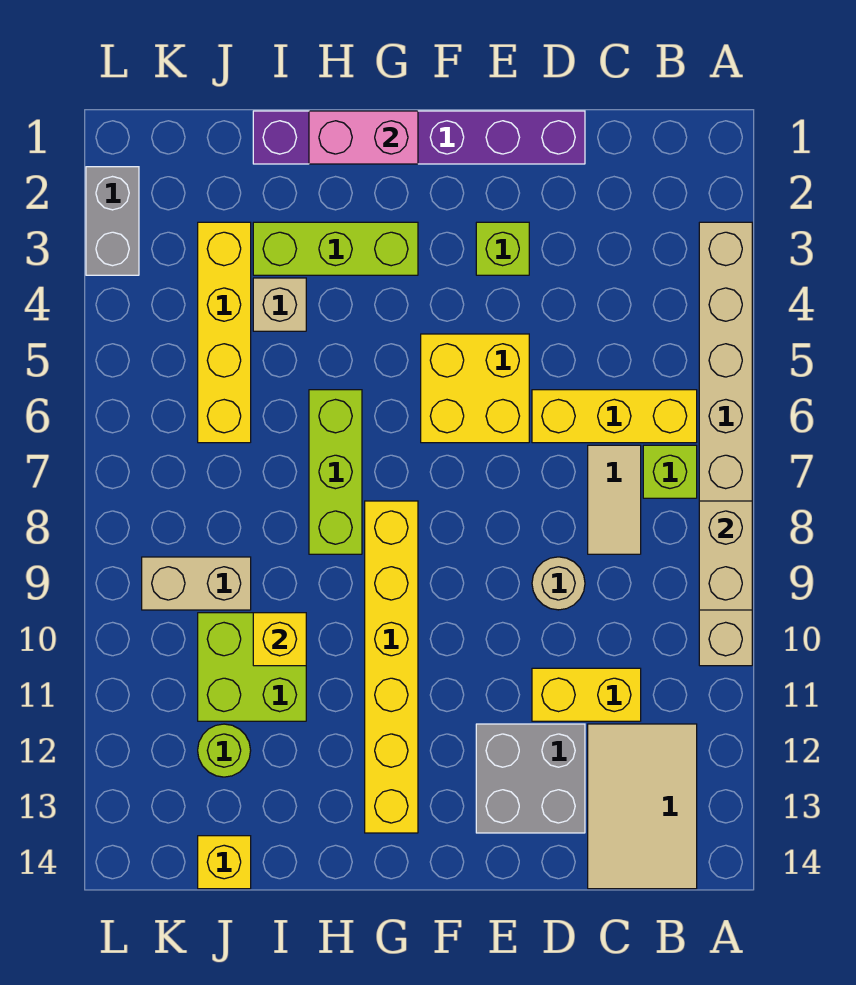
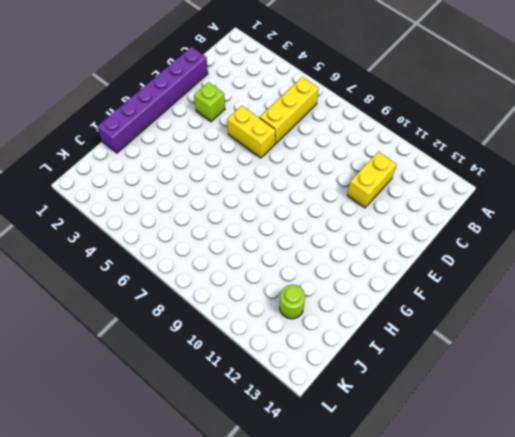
yellow 1x2 brick [227,106,275,158] -> yellow 2x2 brick [421,334,529,443]
none -> tan 1x8 brick [699,222,752,666]
none -> lime 1x1 brick [643,445,697,498]
none -> tan 2x3 tile [588,724,697,889]

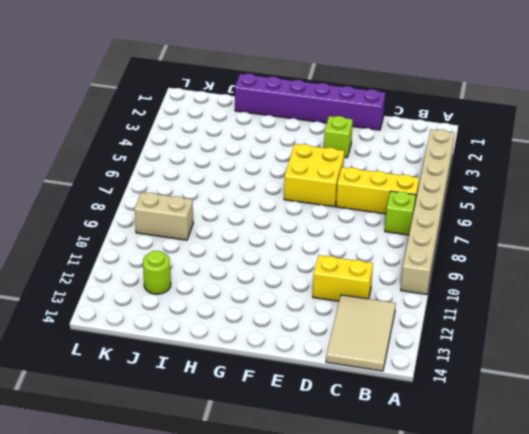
none -> tan 1x2 tile [588,445,641,554]
none -> tan 1x1 round brick [532,557,585,610]
none -> grey 2x2 brick [476,724,585,833]

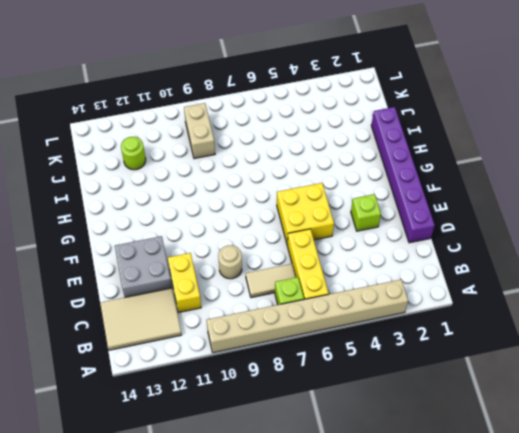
none -> lime 1x3 brick [253,222,418,275]
none -> yellow 1x6 brick [365,501,418,833]
none -> lime 1x3 brick [309,390,362,554]

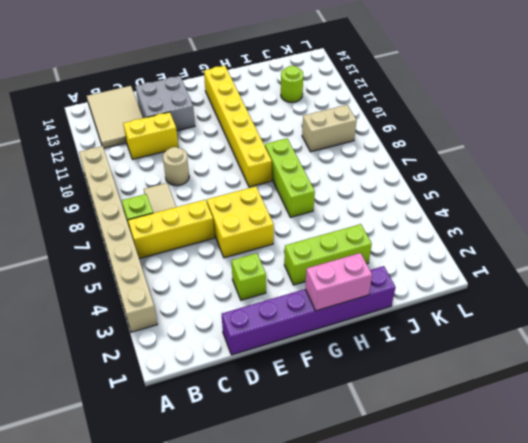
none -> tan 1x1 brick [253,278,306,331]
none -> lime 2x2 brick [198,613,306,721]
none -> yellow 1x4 brick [198,222,251,443]

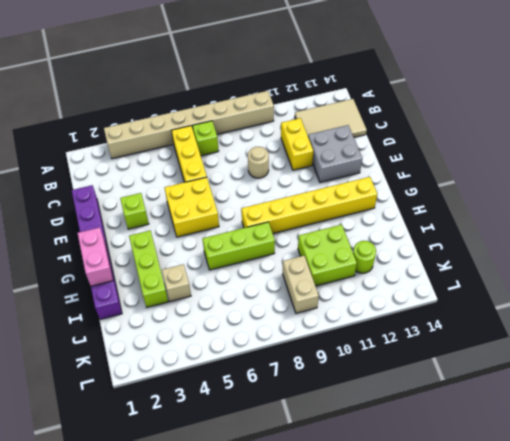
none -> tan 1x2 tile [588,445,641,554]
none -> yellow 1x4 brick [198,222,251,443]
none -> yellow 1x1 brick [198,836,251,889]

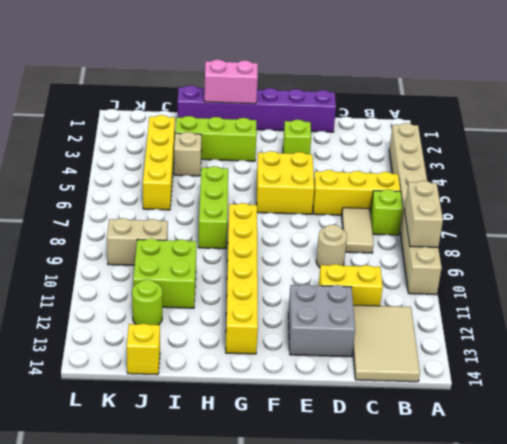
none -> grey 1x2 brick [86,167,139,275]
none -> yellow 1x1 brick [253,613,306,666]

